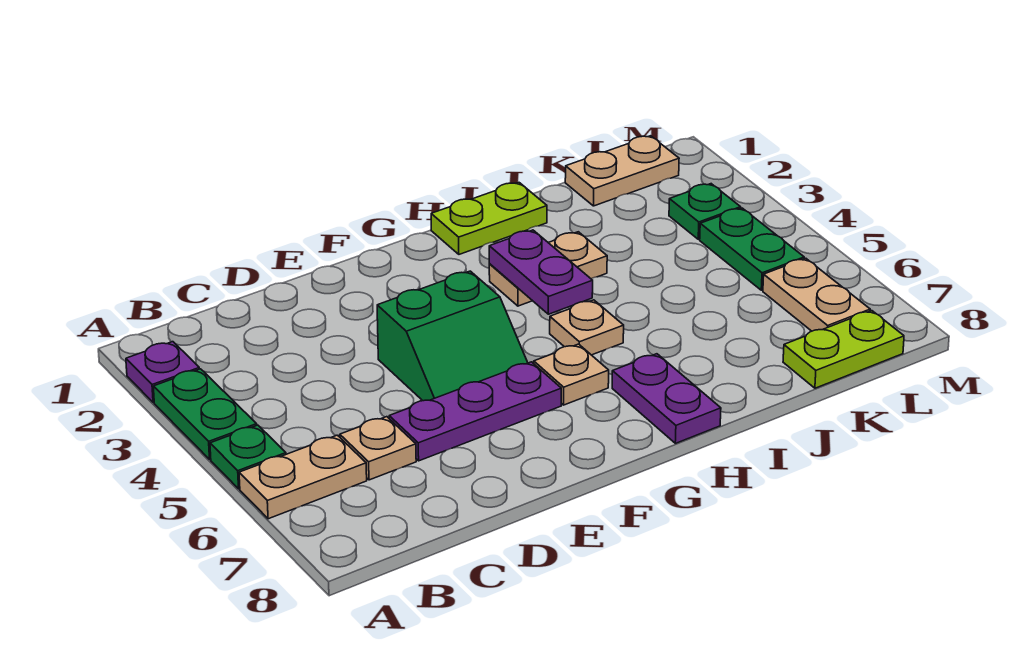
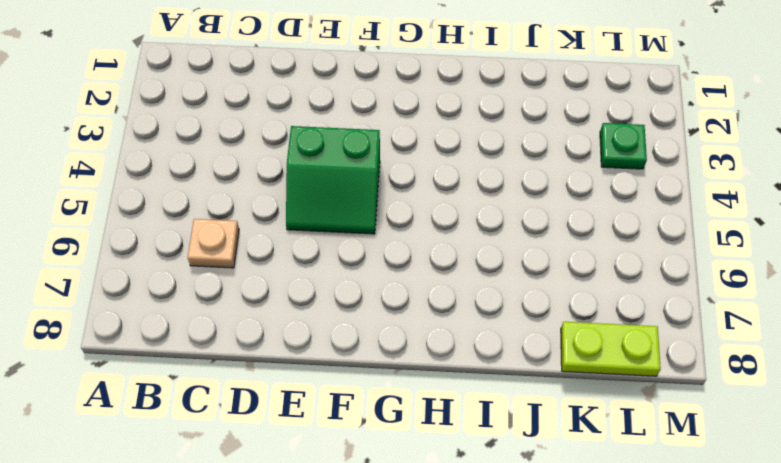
none -> purple 1x1 plate [126,342,199,402]
none -> green 1x2 plate [153,369,257,459]
none -> green 1x1 plate [210,425,286,489]

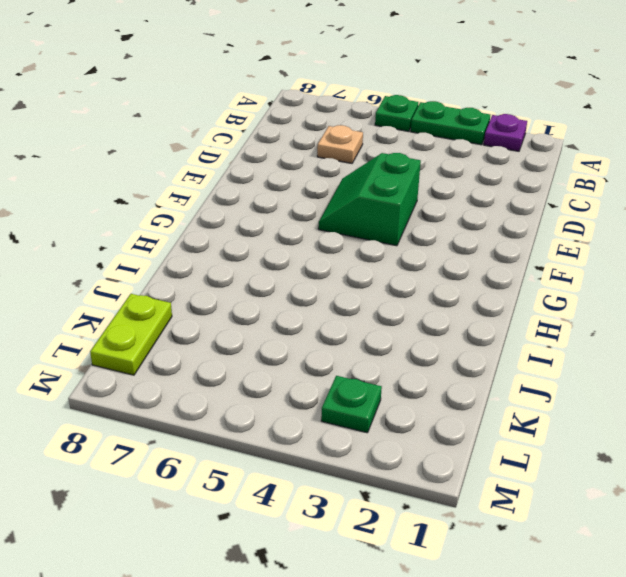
none -> tan 1x2 plate [239,435,367,519]
none -> purple 1x3 plate [389,362,561,461]
none -> tan 1x1 plate [534,344,609,405]

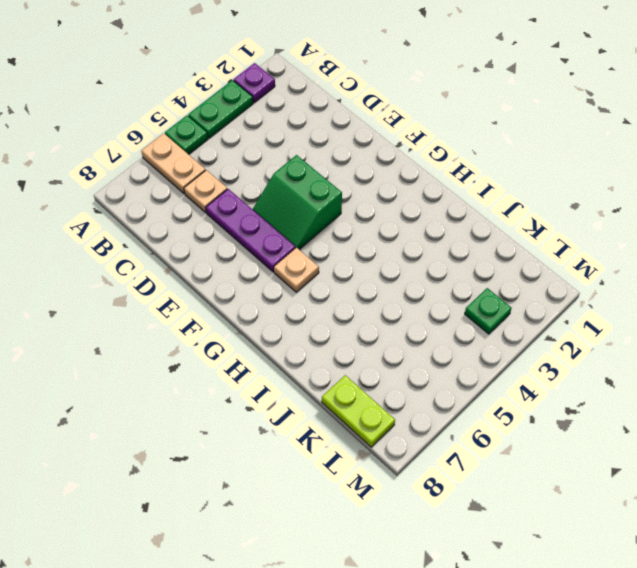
none -> lime 1x2 plate [431,183,547,254]
none -> tan 1x2 plate [489,232,607,306]
none -> tan 1x1 plate [550,300,624,355]

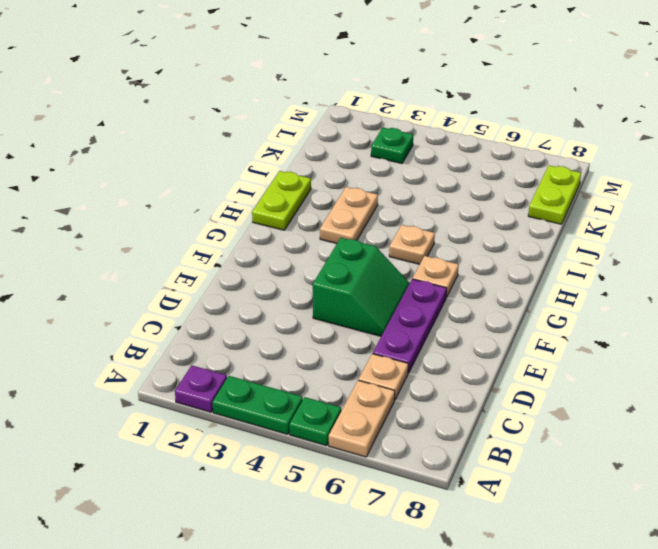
none -> purple 1x2 plate [612,354,721,443]
none -> tan 1x2 plate [565,136,679,206]
none -> green 1x2 plate [700,208,804,290]

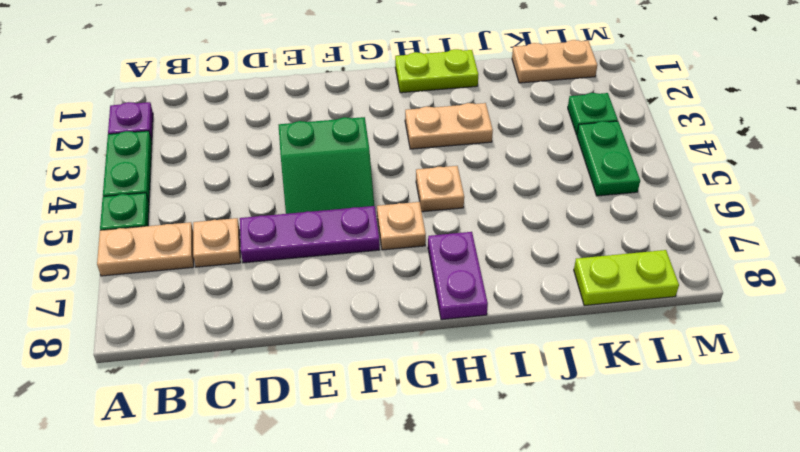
none -> tan 1x2 plate [763,258,870,331]
none -> purple 1x2 plate [489,230,593,314]

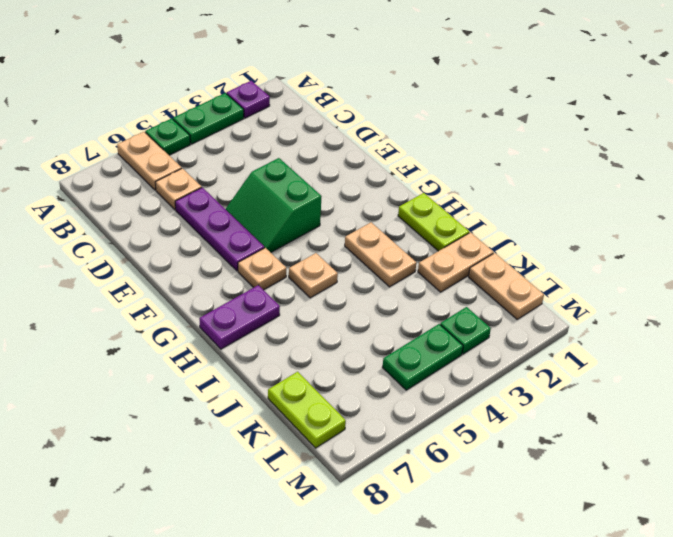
tan 1x2 plate [418,233,494,292] -> tan 1x2 plate moved to [763,258,870,331]
none -> purple 1x2 plate [489,230,593,314]

